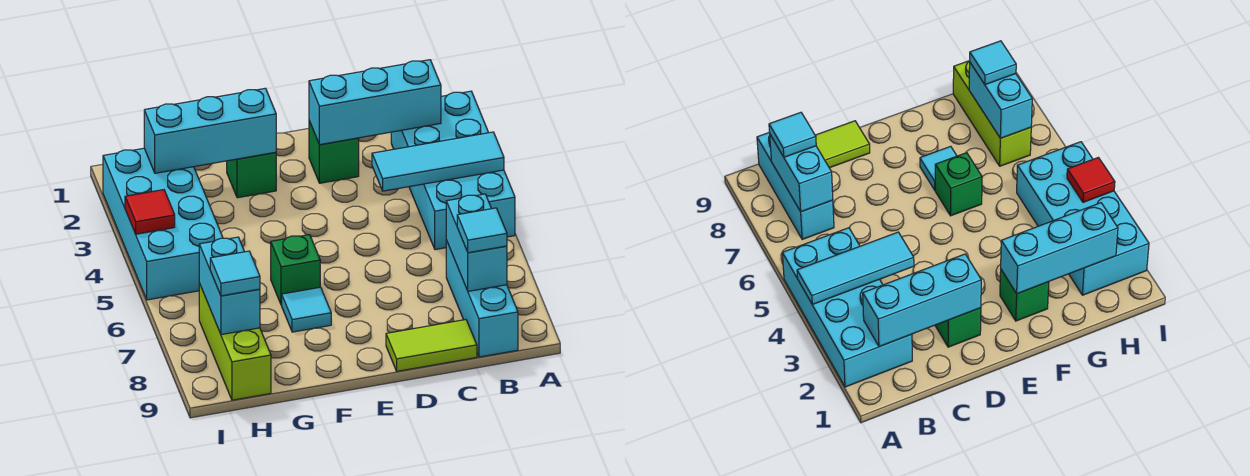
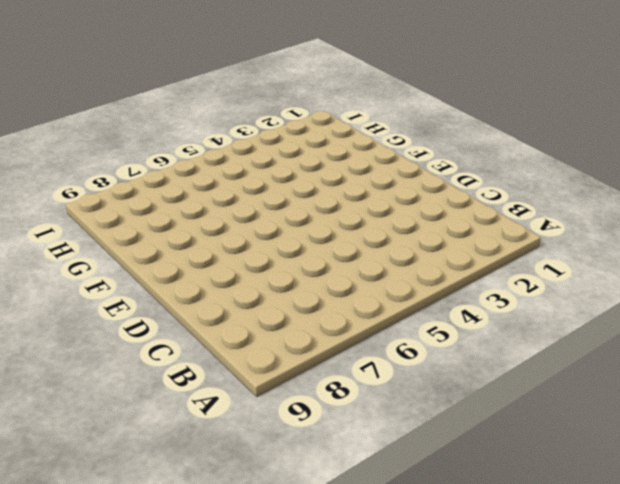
none -> cyan 2x4 brick [391,91,515,250]
none -> cyan 1x3 brick [446,240,518,357]
none -> lime 1x2 tile [386,320,477,371]

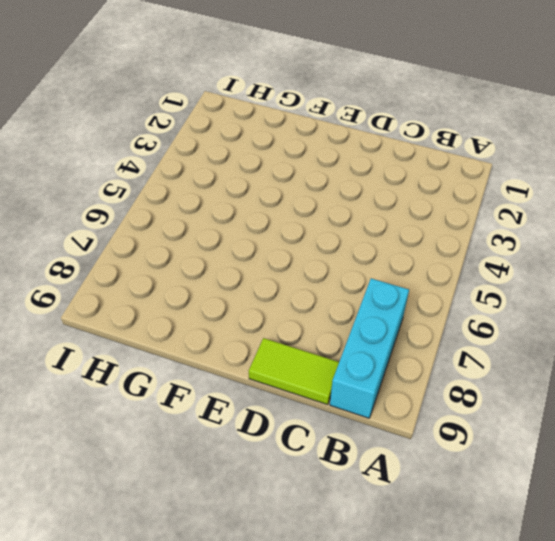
none -> cyan 2x4 brick [391,91,515,250]
none -> green 1x1 brick [309,121,359,183]
none -> green 1x1 brick [227,152,276,198]

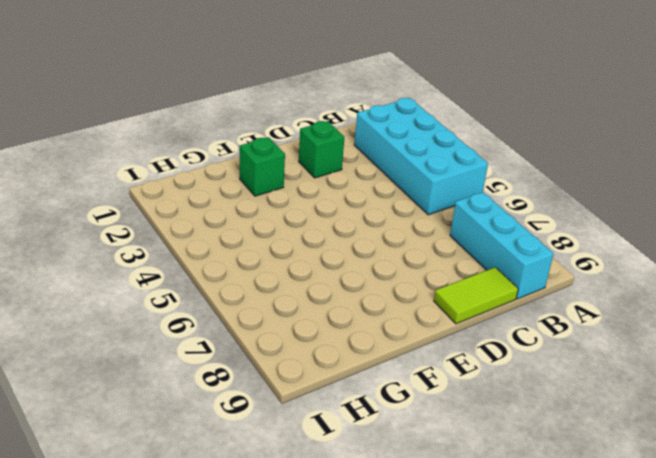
none -> green 1x1 brick [271,235,320,305]
none -> cyan 1x1 tile [282,287,331,332]
none -> cyan 2x4 brick [103,148,223,300]

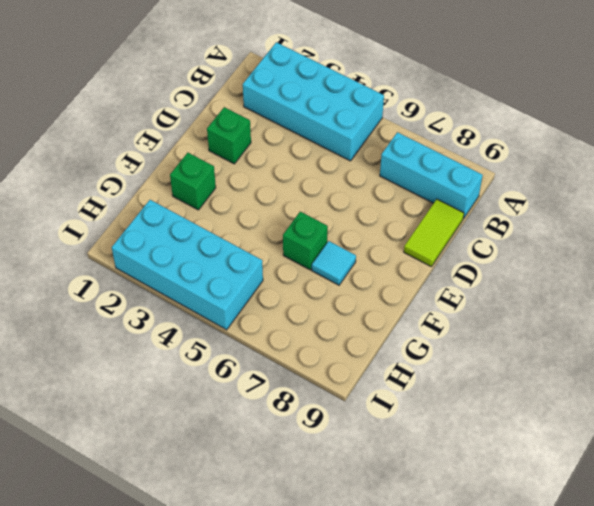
none -> lime 1x3 brick [199,283,271,400]
none -> cyan 1x3 tile [372,132,504,191]
none -> cyan 1x3 brick [309,60,441,145]

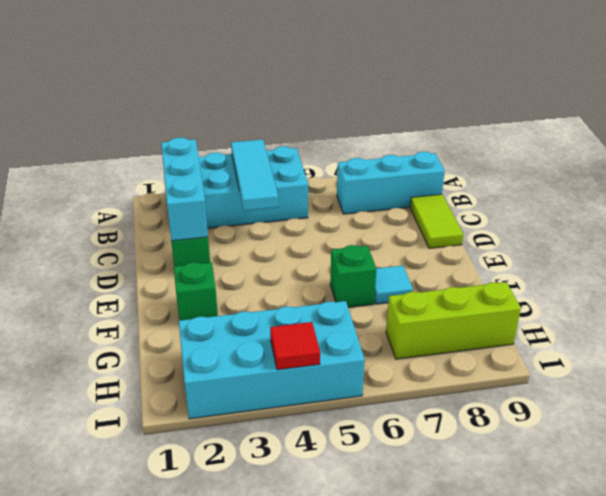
none -> cyan 1x2 brick [446,194,507,291]
none -> cyan 1x3 brick [144,88,276,173]
none -> cyan 1x2 brick [199,237,260,335]

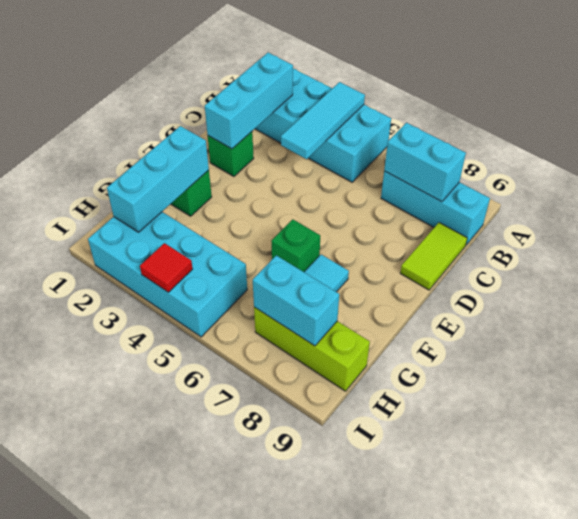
none -> cyan 1x1 tile [457,208,507,253]
none -> cyan 1x1 tile [210,251,260,296]

